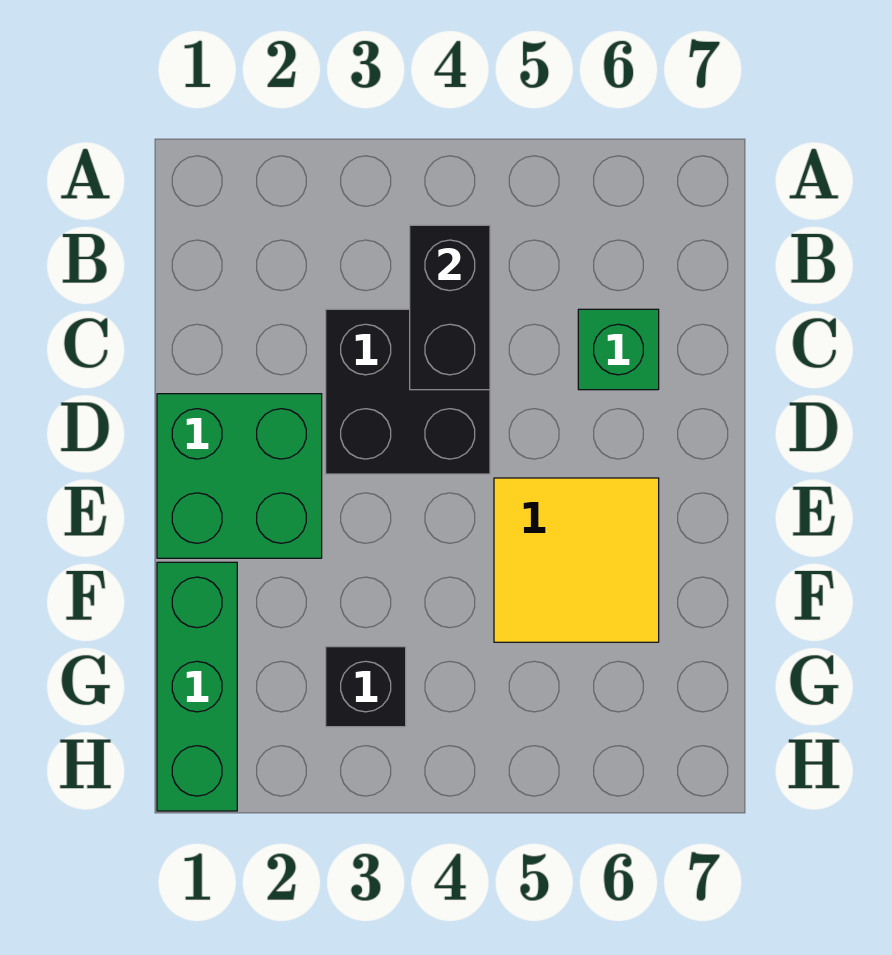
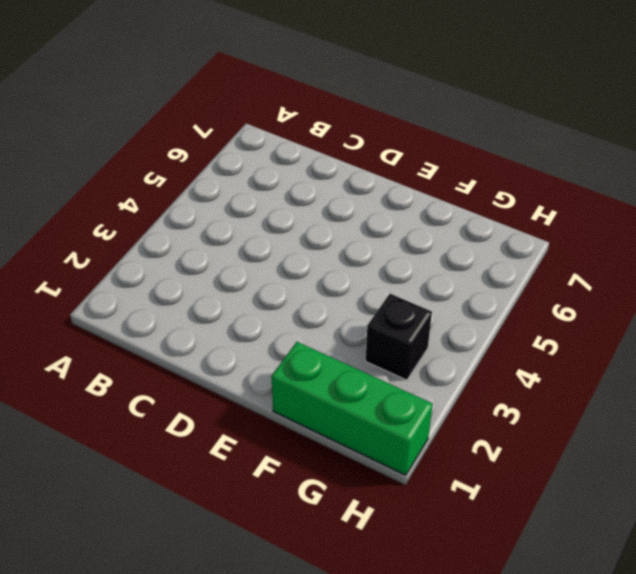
none -> black 2x2 brick [326,309,490,474]
none -> green 1x1 brick [578,309,659,390]

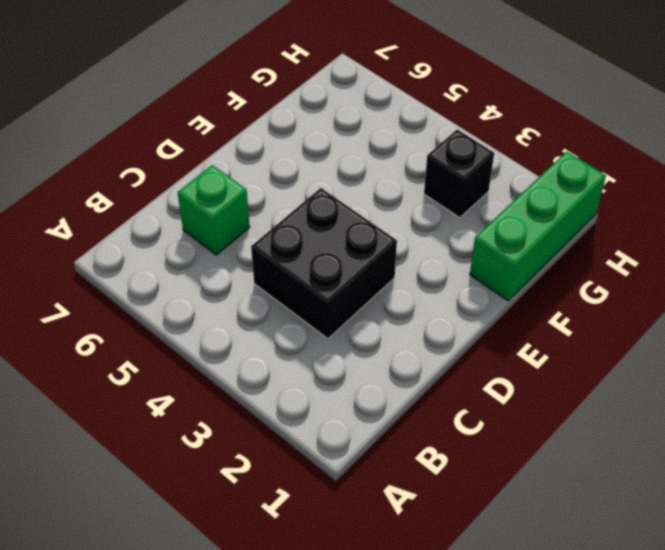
none -> green 2x2 brick [157,394,322,558]
none -> yellow 2x2 tile [494,478,659,642]

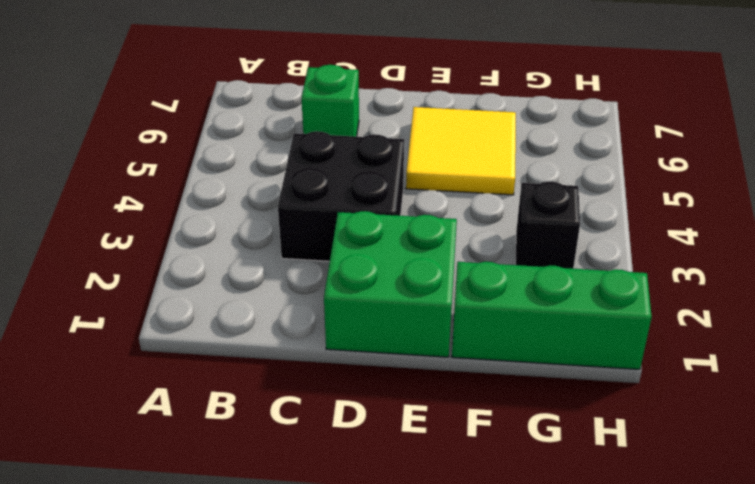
none -> black 1x2 brick [410,225,490,390]

